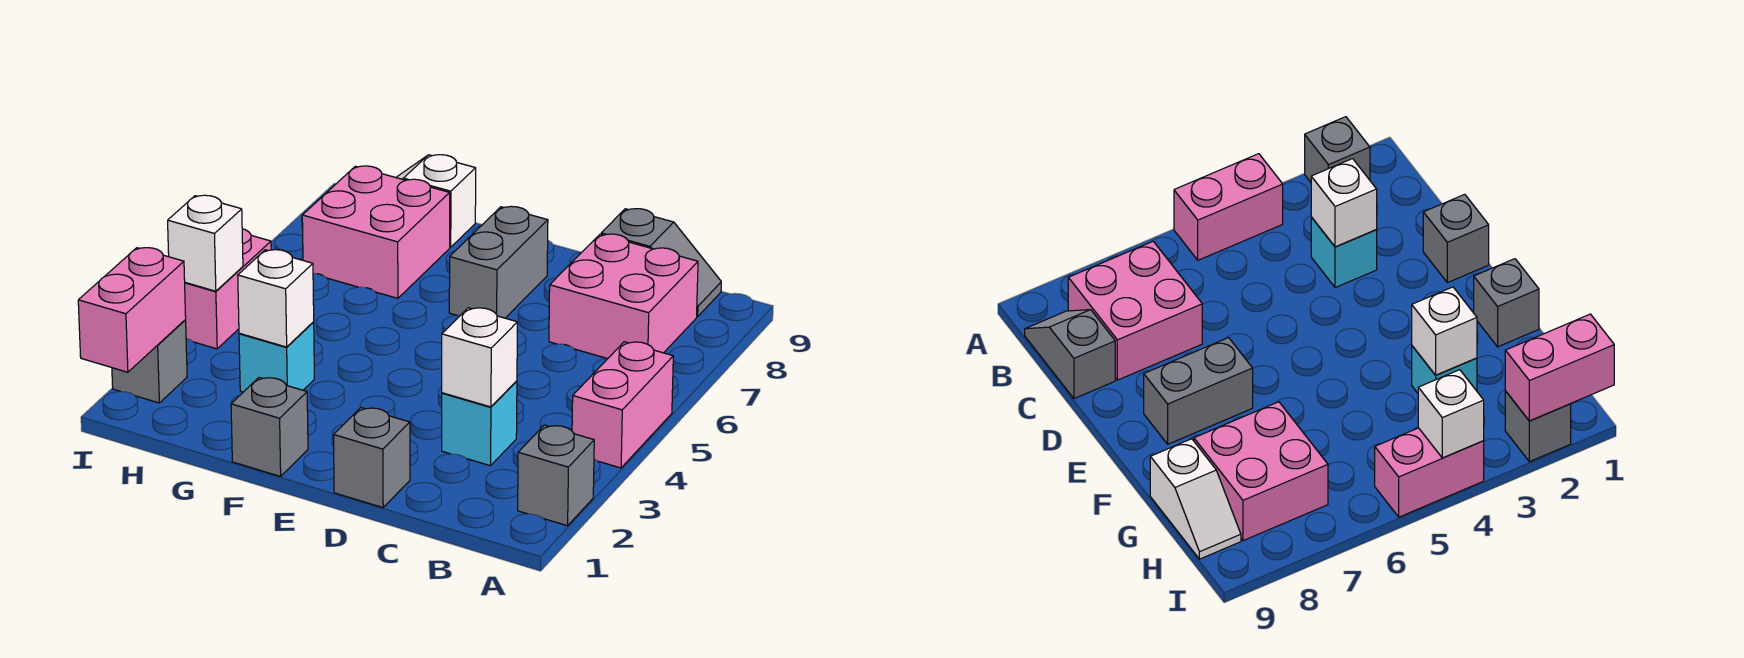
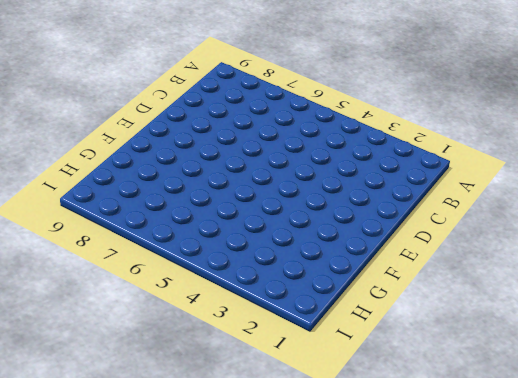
none -> grey 1x1 brick [518,425,594,526]
none -> pink 1x2 brick [572,342,673,468]
none -> pink 2x2 brick [549,234,698,359]

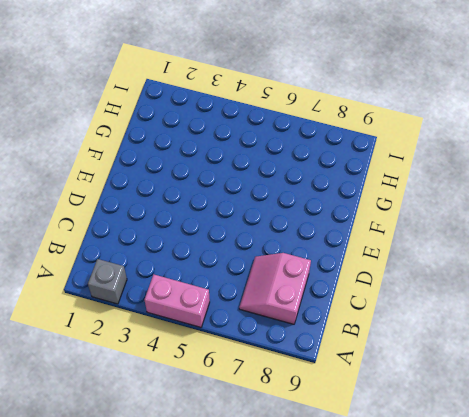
pink 2x2 slope [239,253,311,324] -> pink 2x2 brick [549,234,698,359]
none -> grey 1x2 slope [601,209,721,317]
none -> cyan 1x1 brick [442,381,517,466]
none -> grey 1x1 brick [334,407,410,508]

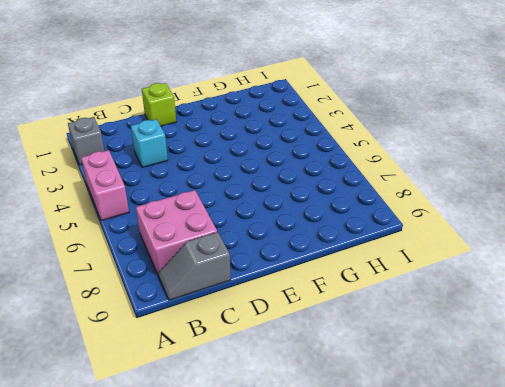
lime 1x1 brick [142,83,176,126] -> grey 1x1 brick [334,407,410,508]
none -> grey 1x2 brick [449,206,548,318]
none -> grey 1x1 brick [231,377,308,476]
none -> cyan 1x1 brick [239,322,314,392]

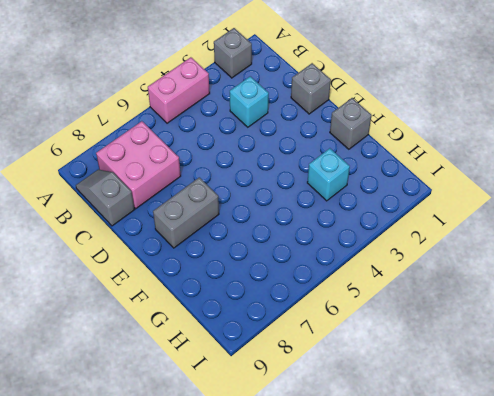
none -> pink 2x2 brick [302,166,450,298]
none -> white 1x2 slope [396,155,476,247]
none -> grey 1x1 brick [112,320,187,403]

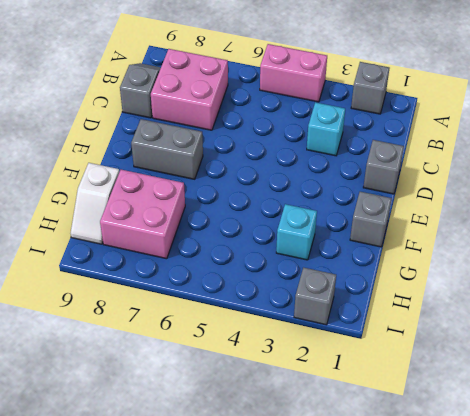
none -> pink 1x2 brick [185,229,271,349]
none -> white 1x1 brick [442,308,517,407]
none -> white 1x1 brick [238,250,314,347]

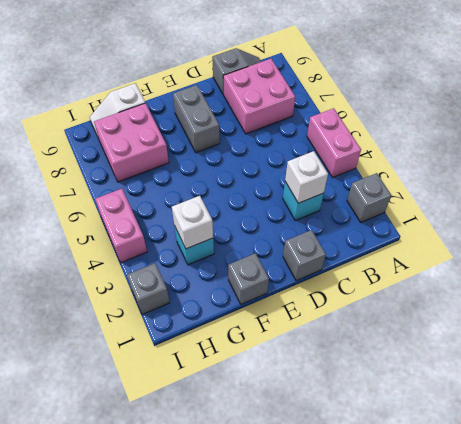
none -> pink 1x2 brick [78,248,186,372]
none -> white 1x1 brick [168,195,243,291]

